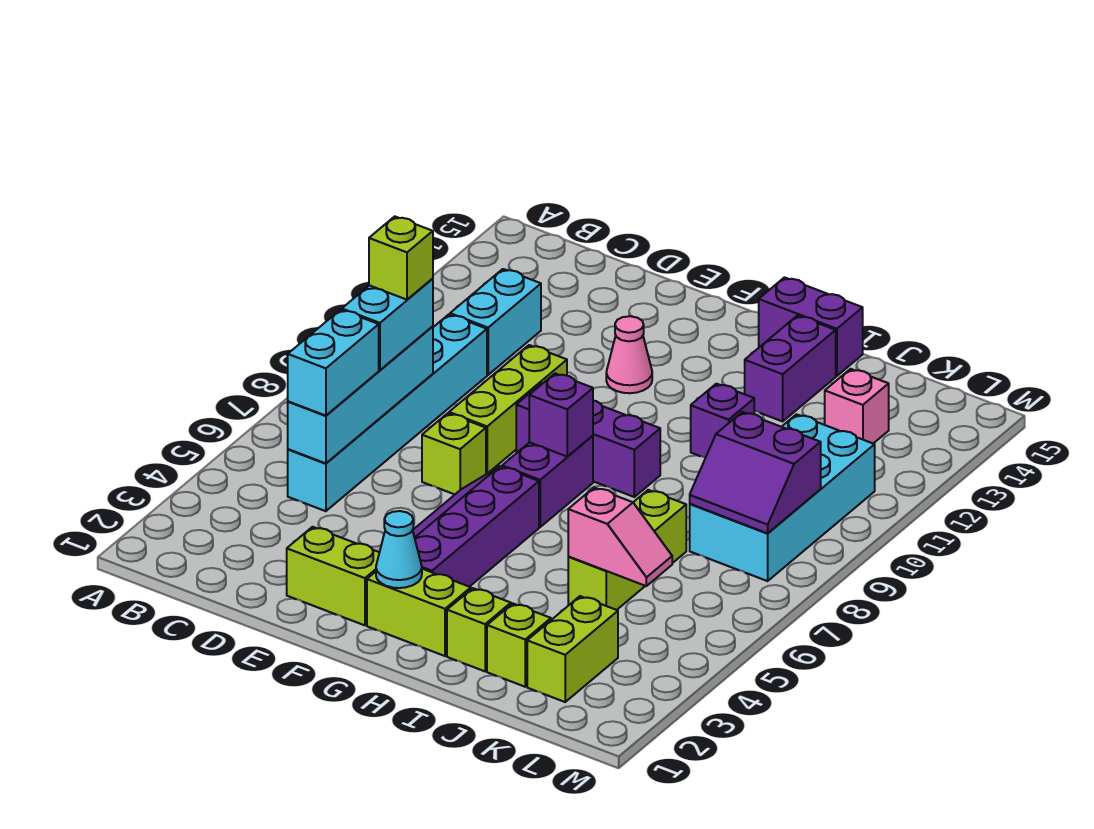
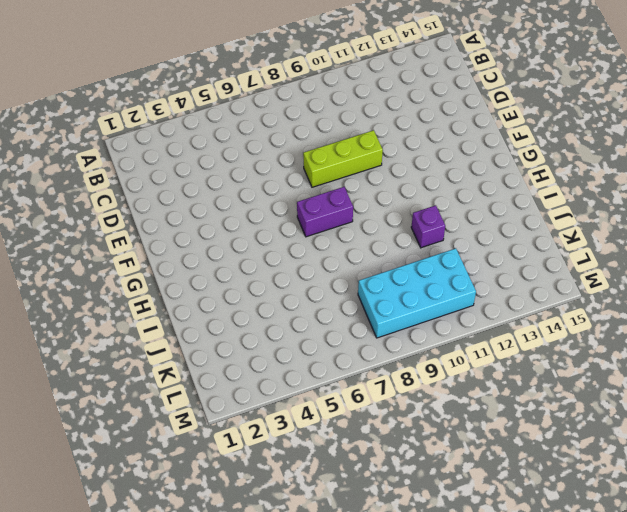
none -> cyan 1x6 brick [288,314,487,511]
none -> cyan 1x2 brick [450,269,541,375]
none -> lime 1x2 brick [287,527,379,625]

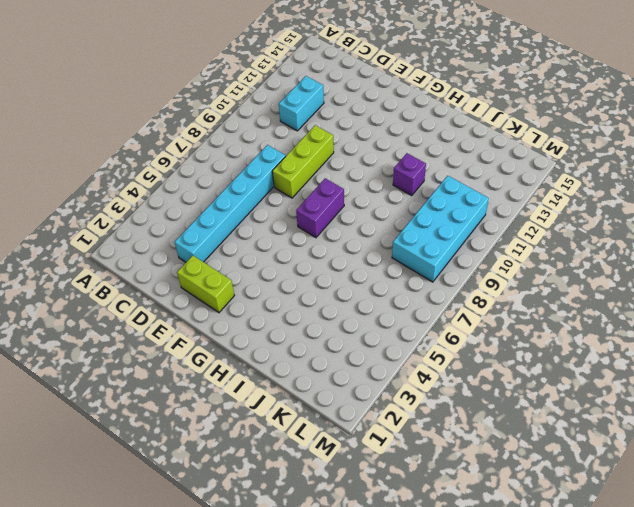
cyan 1x6 brick [175,145,286,262] -> cyan 1x6 brick moved to [288,314,487,511]
none -> lime 1x1 brick [422,413,486,494]
none -> purple 2x4 slope [413,466,539,587]
none -> purple 1x3 brick [516,383,660,497]

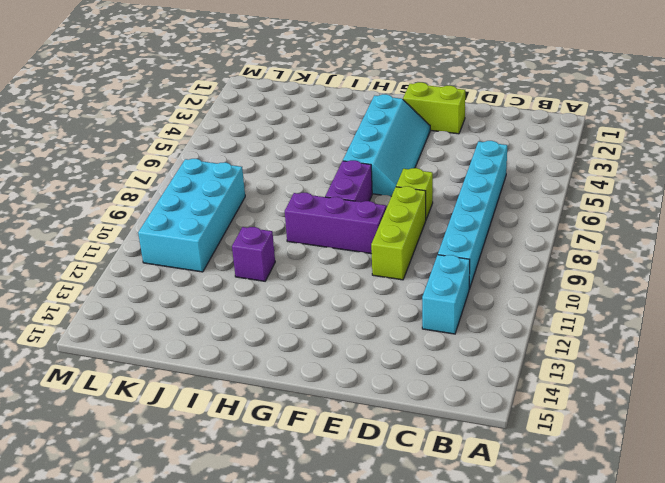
cyan 2x4 slope [343,94,430,196] -> purple 2x4 slope [413,466,539,587]
none -> pink 1x1 cone [606,316,652,393]
none -> lime 1x2 brick [367,569,471,656]
none -> purple 1x2 brick [759,277,863,376]

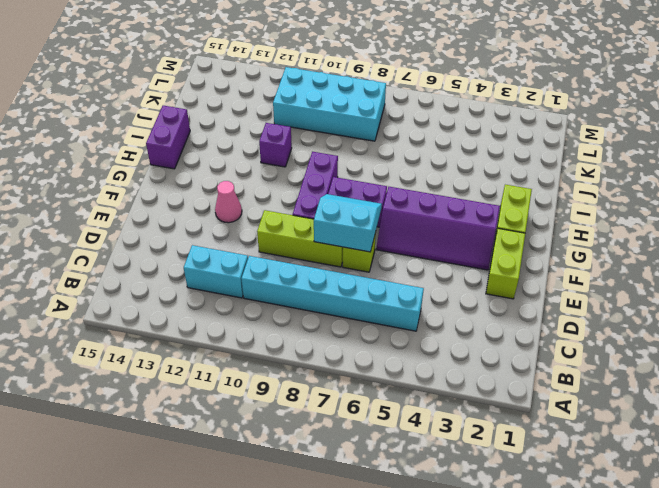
cyan 2x2 slope [314,194,382,252] -> none
none -> lime 1x1 brick [447,588,511,671]
none -> purple 1x2 brick [745,316,836,421]
none -> lime 1x1 brick [487,604,551,687]

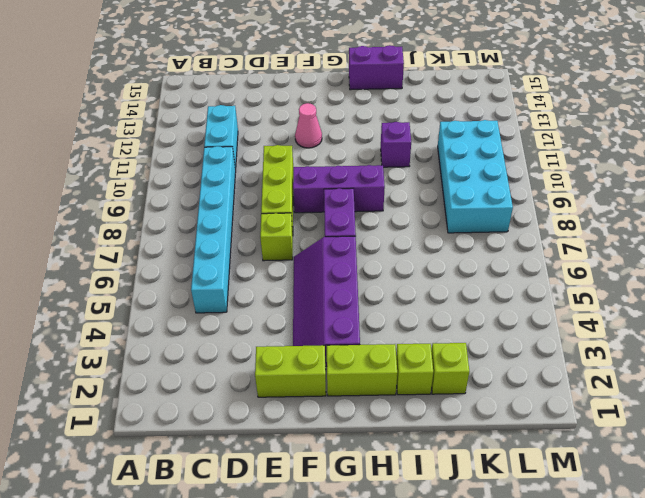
none -> purple 1x2 brick [745,316,836,421]
none -> lime 1x3 brick [568,490,686,610]
none -> lime 1x2 brick [527,596,618,702]

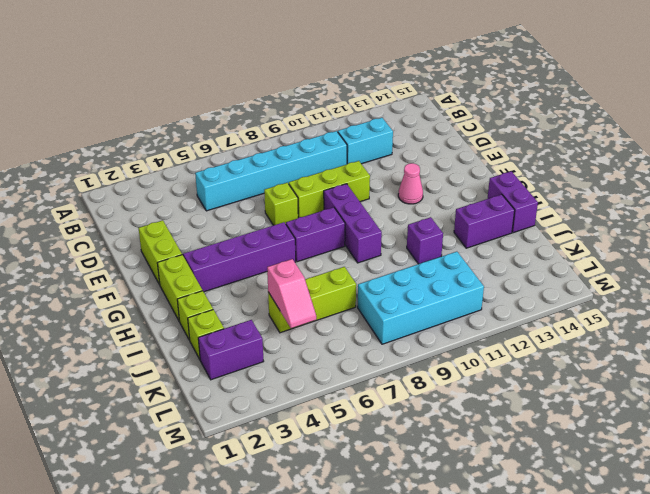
purple 1x2 brick [198,320,264,380] -> lime 1x2 brick [527,596,618,702]
none -> pink 1x1 brick [825,369,889,443]
none -> cyan 1x4 brick [288,326,433,463]
none -> cyan 1x1 cone [376,511,422,588]

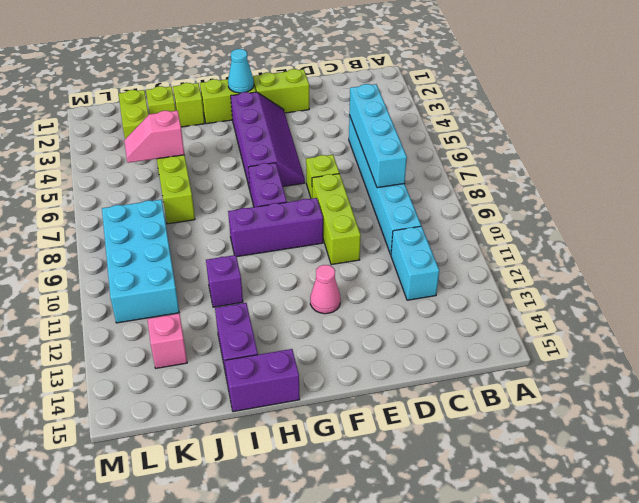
none -> purple 1x1 brick [529,373,593,456]
none -> purple 2x2 slope [690,412,821,533]
none -> cyan 1x2 brick [288,310,379,416]

